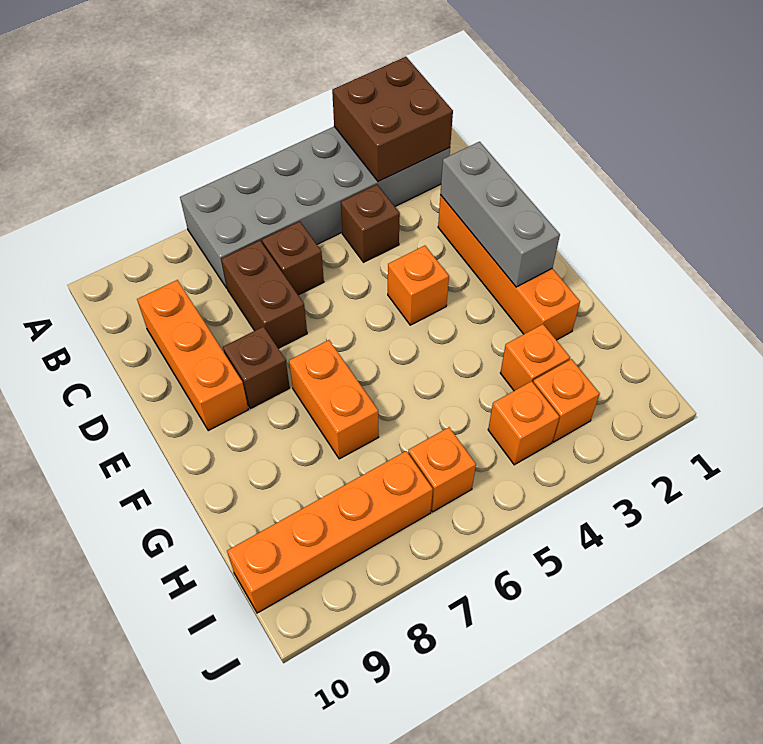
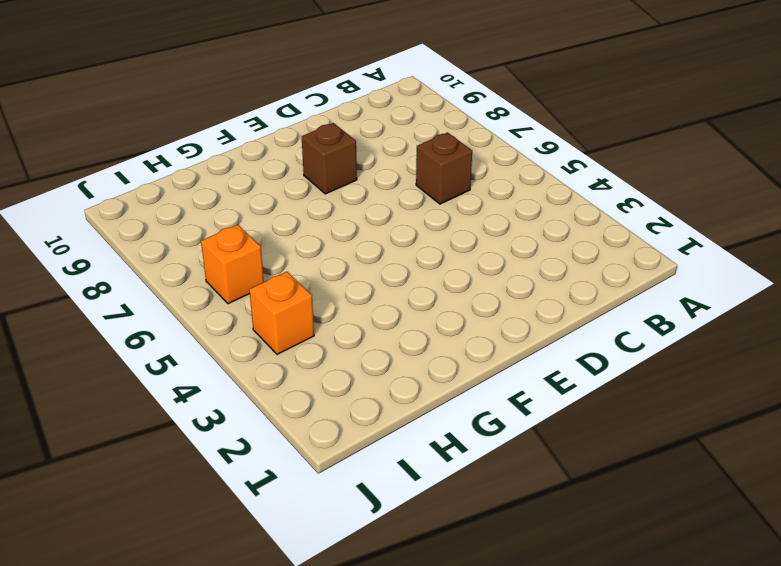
none -> grey 2x6 brick [180,127,450,288]
none -> brown 1x1 brick [341,185,400,262]
none -> brown 1x2 brick [221,241,307,349]

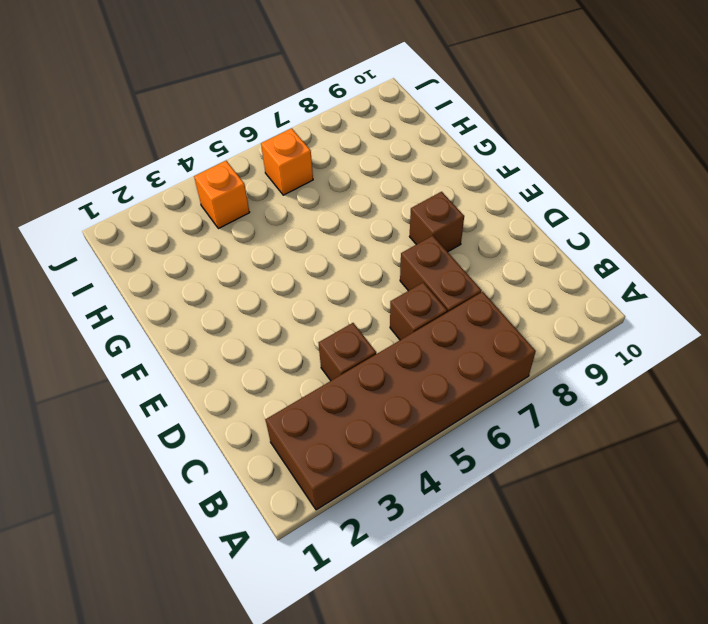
brown 2x6 brick [266,292,536,510] -> grey 2x6 brick [180,127,450,288]
none -> orange 1x3 brick [137,280,248,431]
none -> orange 1x4 brick [438,195,580,340]
none -> orange 1x1 brick [388,246,449,325]

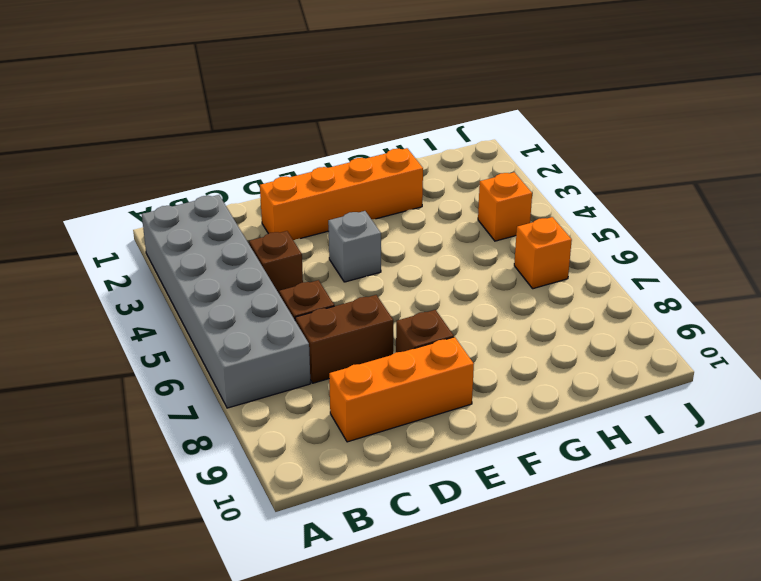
grey 1x1 brick [328,211,381,282] -> orange 1x1 brick [388,246,449,325]
none -> orange 1x2 brick [289,340,379,459]
none -> orange 1x1 brick [500,324,570,391]
none -> orange 1x1 brick [533,359,600,442]

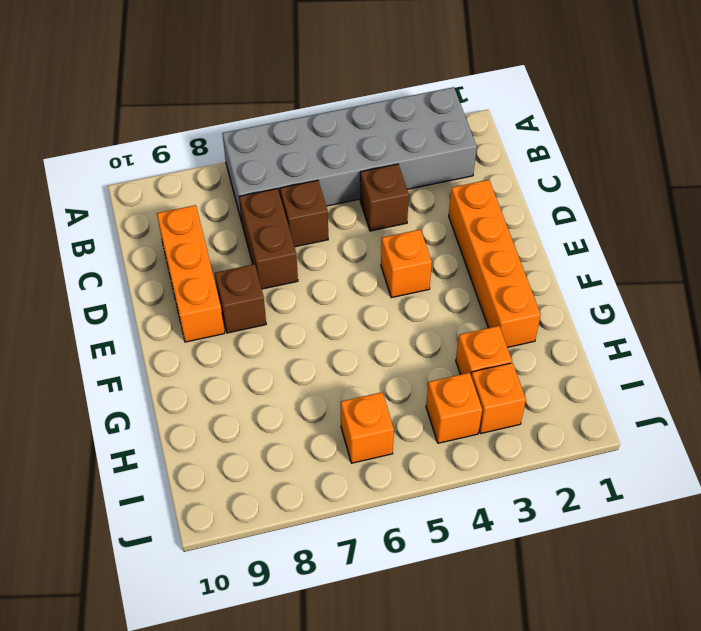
none -> orange 1x2 brick [289,340,379,459]
none -> orange 1x4 brick [227,451,433,613]
none -> brown 2x2 brick [332,57,453,182]

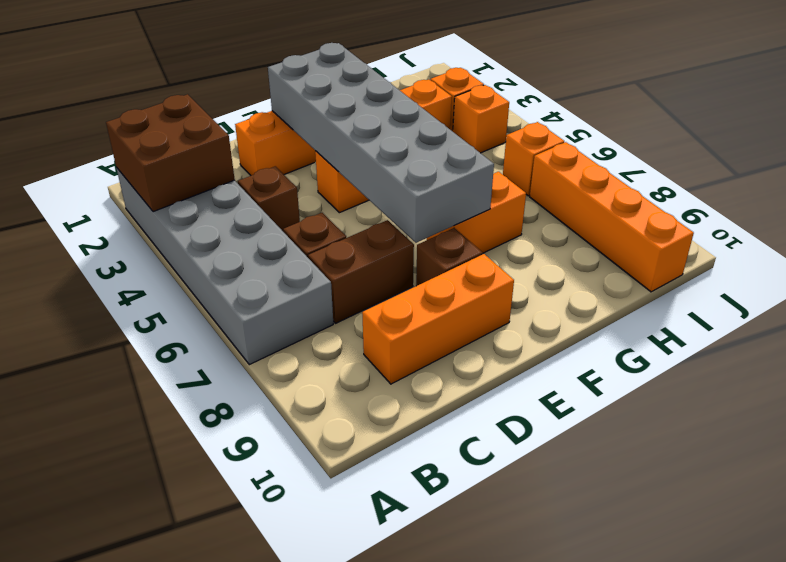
grey 2x6 brick [268,43,494,243] -> grey 1x3 brick [440,142,560,287]

